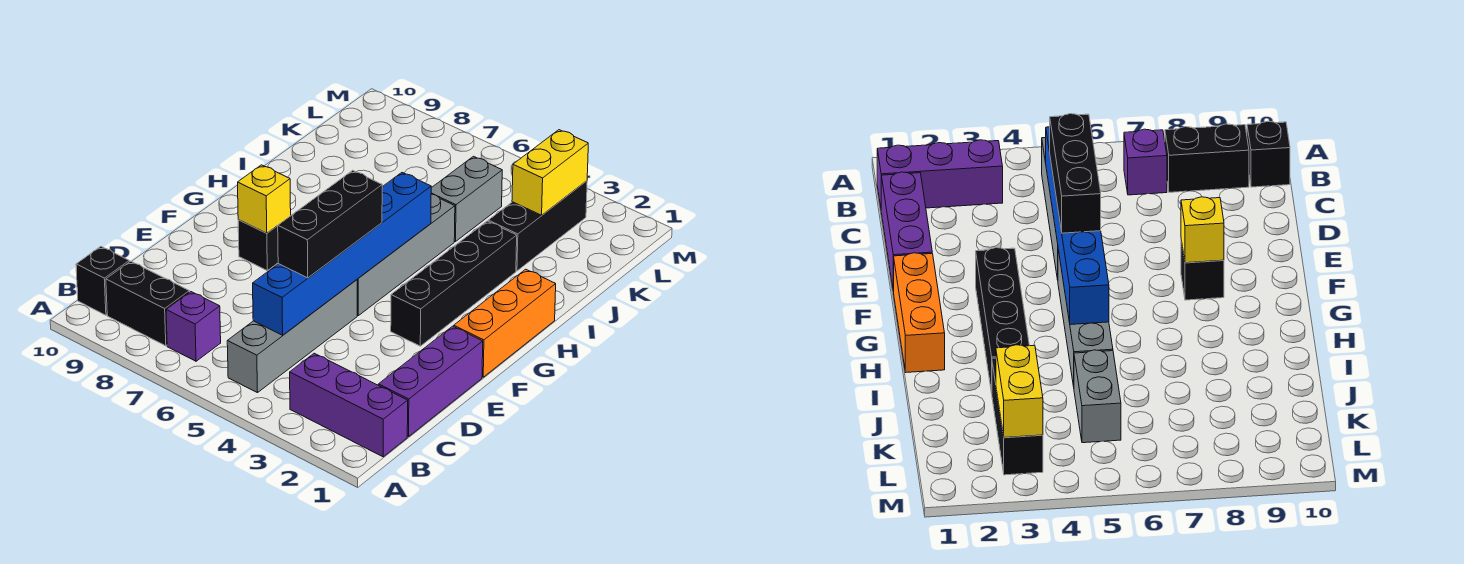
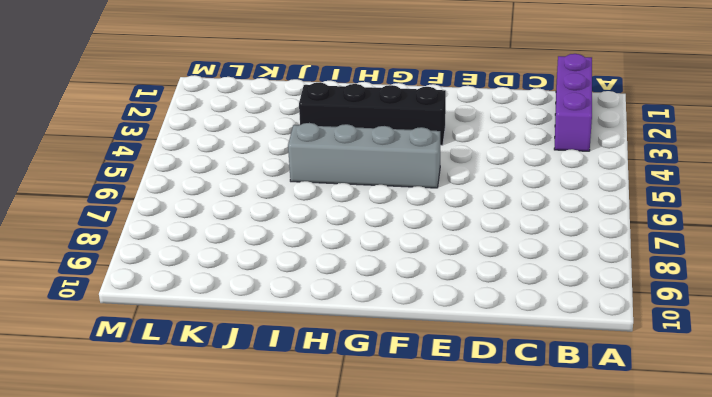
none -> grey 1x4 brick [227,280,357,393]
none -> purple 1x1 brick [166,292,221,361]
none -> black 1x2 brick [106,261,189,346]

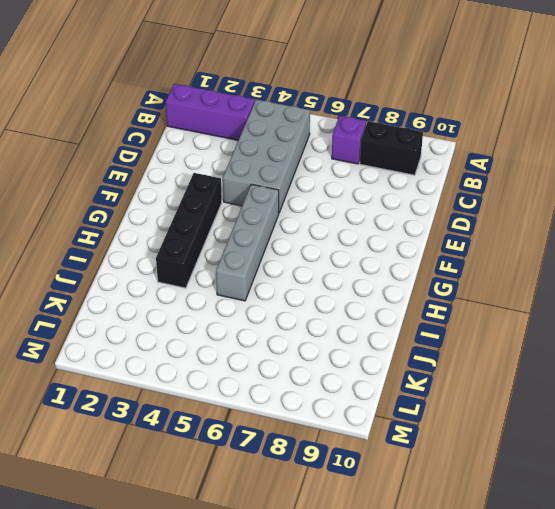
grey 2x4 brick [223,100,310,213] -> grey 1x4 brick [227,280,357,393]
none -> black 1x1 brick [76,247,129,315]
none -> purple 1x3 brick [378,326,483,437]
none -> orange 1x3 brick [454,269,556,377]

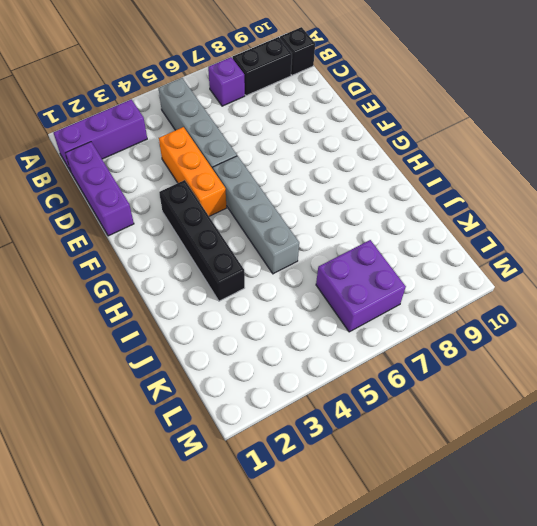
orange 1x3 brick [159,127,227,216] -> orange 1x3 brick moved to [454,269,556,377]
purple 2x2 brick [316,240,406,332] -> none
none -> black 1x1 brick [238,220,278,270]
none -> black 1x3 brick [488,181,587,271]
none -> grey 1x2 brick [431,156,502,242]

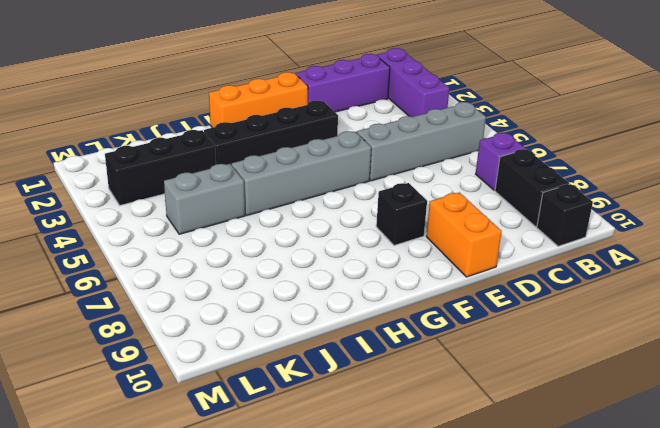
orange 1x2 brick [426,192,502,277] -> none
none -> blue 1x6 brick [253,173,431,335]
none -> yellow 1x1 brick [238,165,291,233]
none -> yellow 1x2 brick [512,130,588,215]

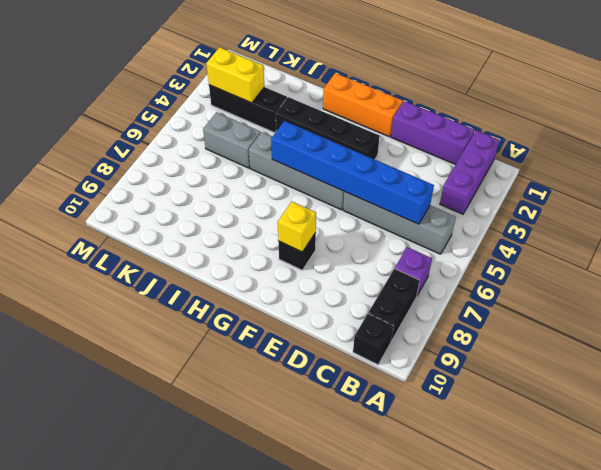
none -> black 1x3 brick [278,170,382,278]

